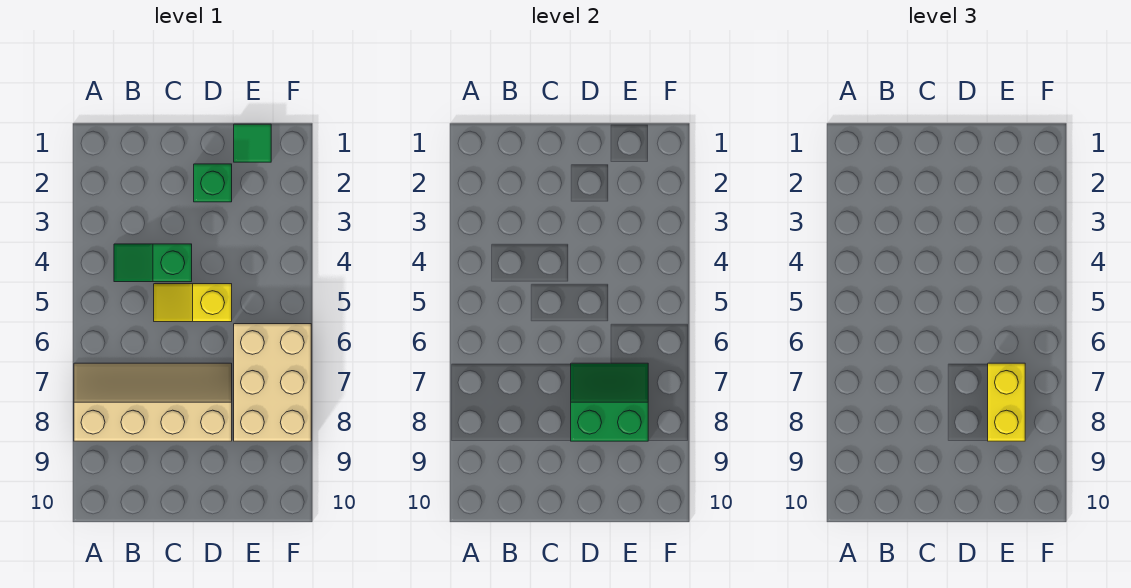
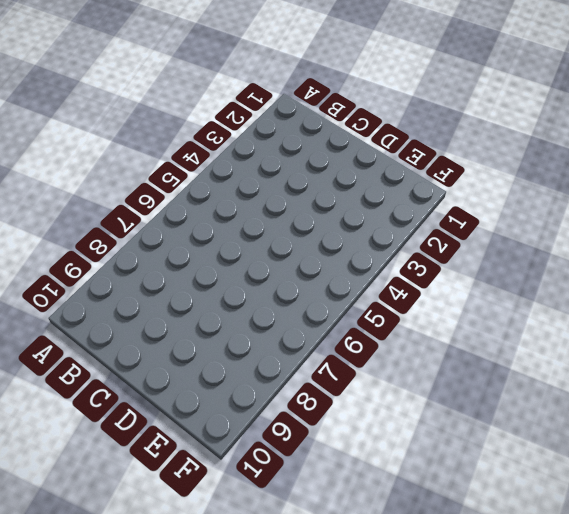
none -> tan 2x4 slope [74,363,232,441]
none -> green 1x2 slope [114,244,192,282]

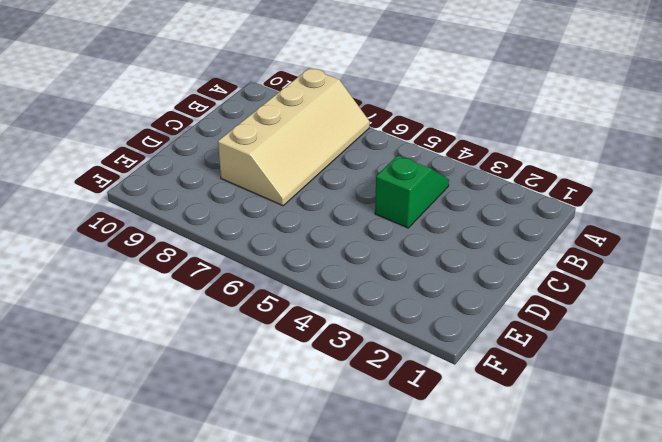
none -> yellow 1x2 slope [154,284,232,322]
none -> green 1x1 brick [194,164,232,202]

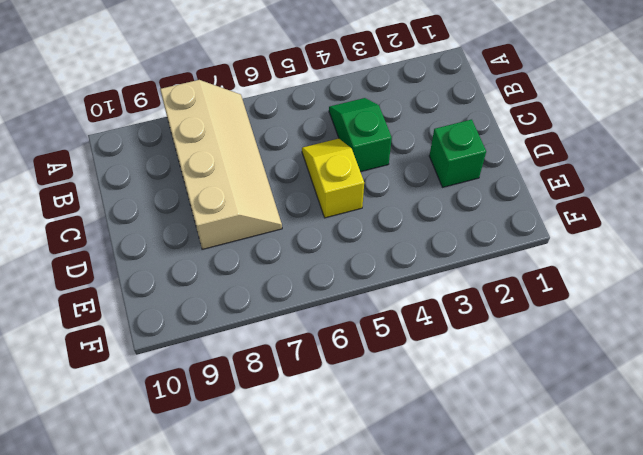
none -> green 1x1 tile [234,124,271,162]
none -> tan 2x3 brick [234,324,311,441]

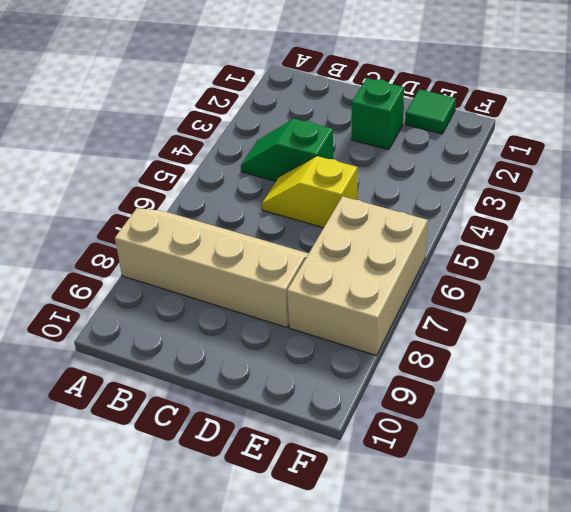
none -> green 2x2 slope [571,363,648,441]
none -> yellow 1x2 brick [988,363,1025,441]

